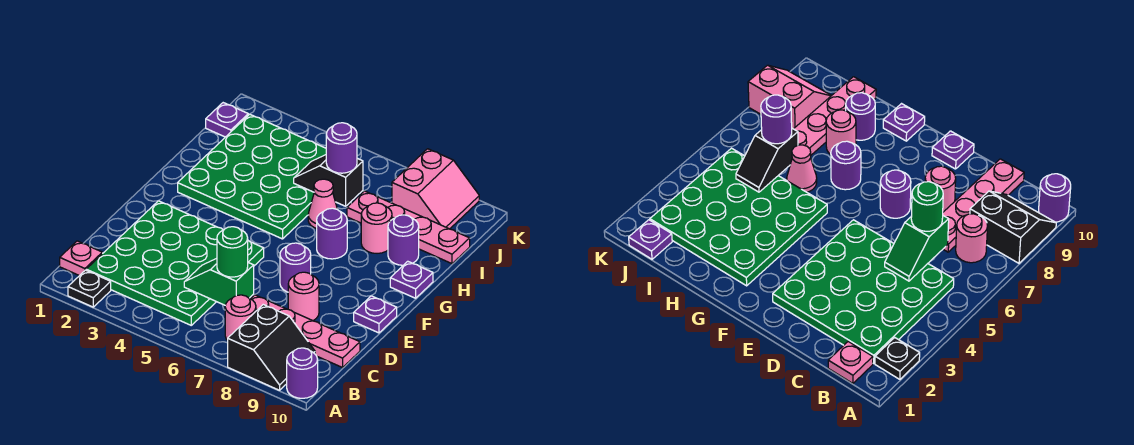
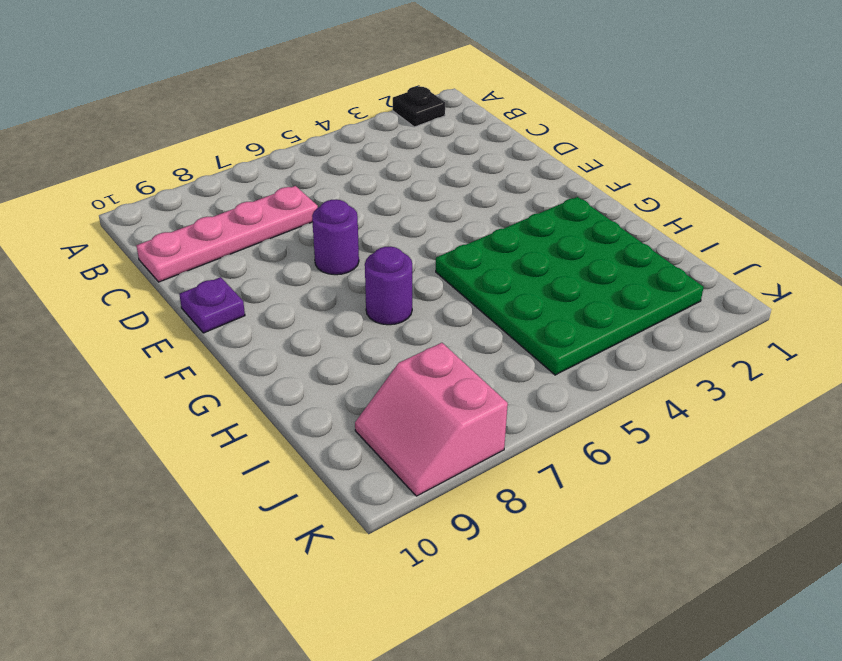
none -> black 2x2 slope [228,305,315,390]
none -> purple 1x1 round brick [287,348,318,398]
none -> pink 1x1 plate [60,241,102,276]

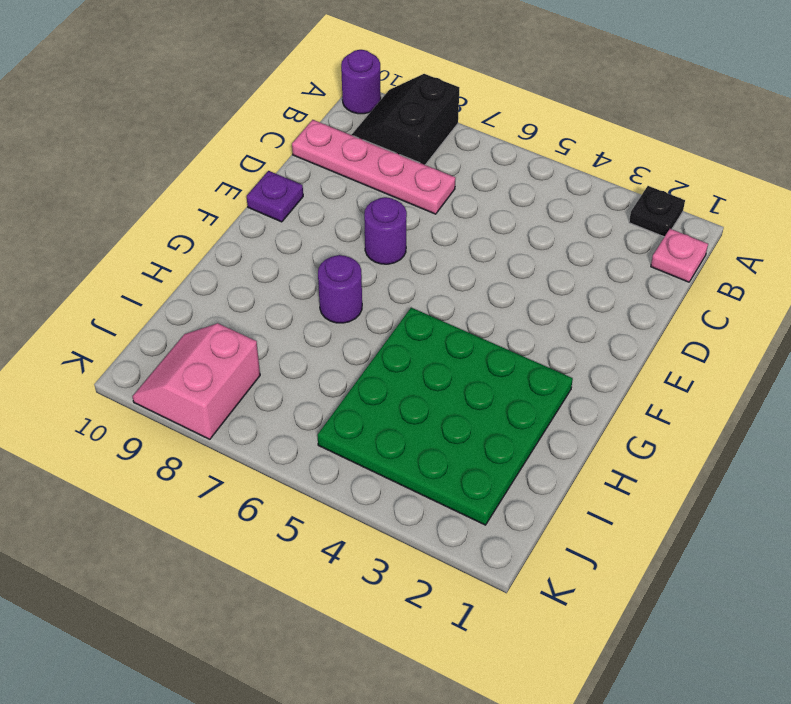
none -> green 4x4 plate [86,201,264,325]
none -> pink 1x1 round brick [225,295,256,340]
none -> pink 1x1 round brick [288,272,319,321]

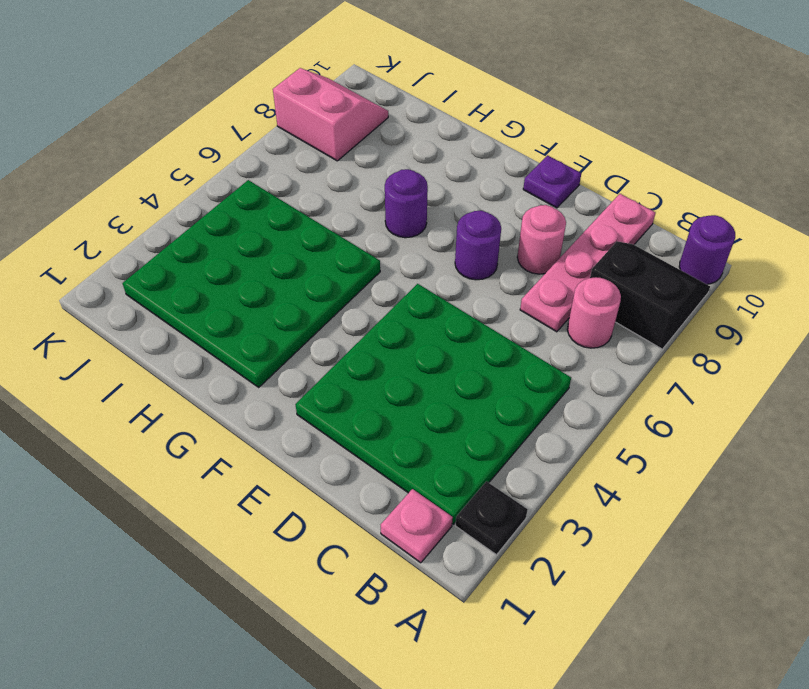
none -> purple 1x1 plate [390,261,433,298]
none -> pink 1x1 cone [308,179,337,229]
none -> pink 1x1 round brick [361,203,392,253]

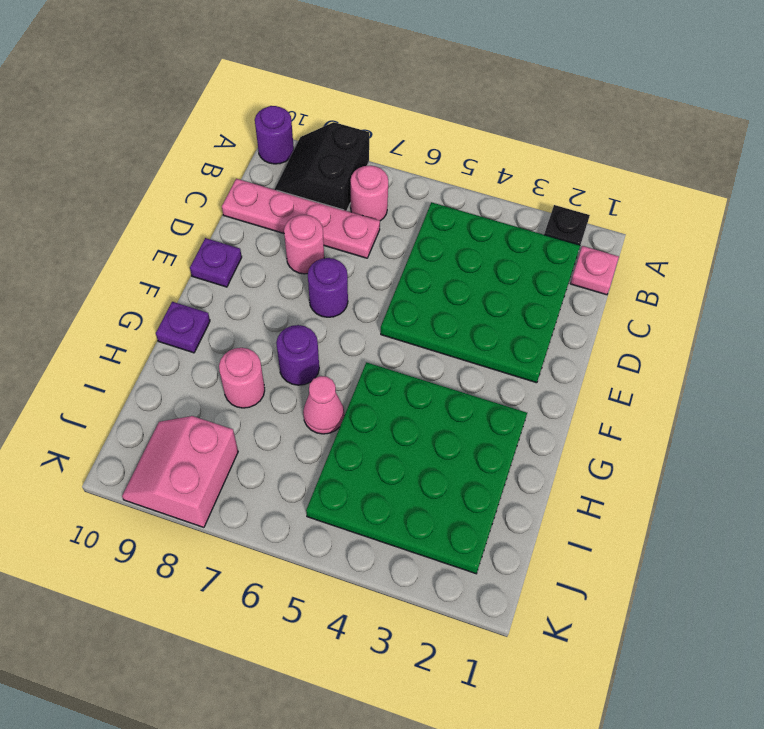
none -> purple 1x1 round brick [388,215,419,265]
none -> pink 1x4 plate [347,191,470,264]
none -> purple 1x1 plate [206,103,248,137]

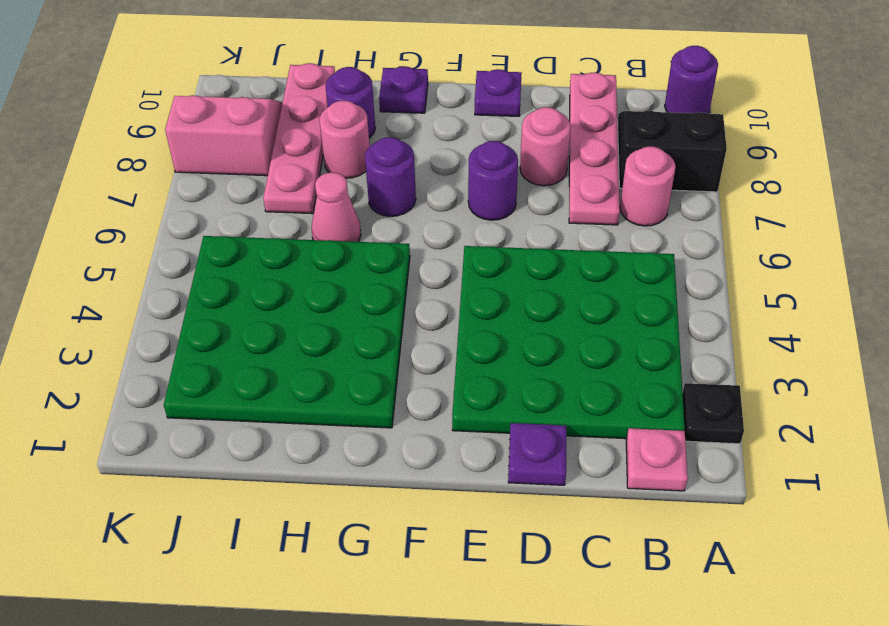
purple 1x1 plate [508,423,567,485] -> purple 1x1 plate moved to [206,103,248,137]
none -> green 1x2 slope [184,258,254,305]
none -> black 1x2 slope [294,155,363,206]
none -> green 1x1 round brick [217,227,248,277]

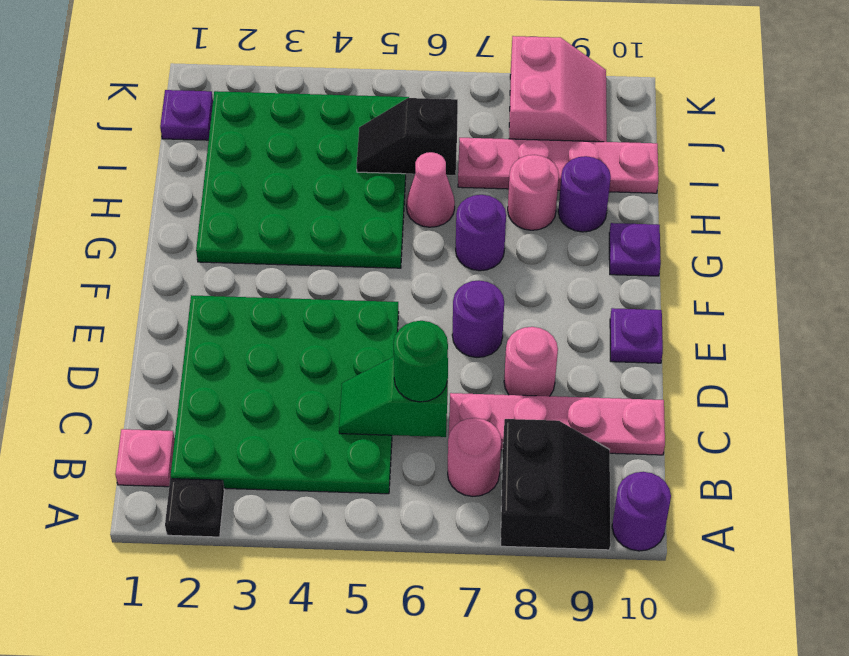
none -> purple 1x1 round brick [326,123,357,173]

